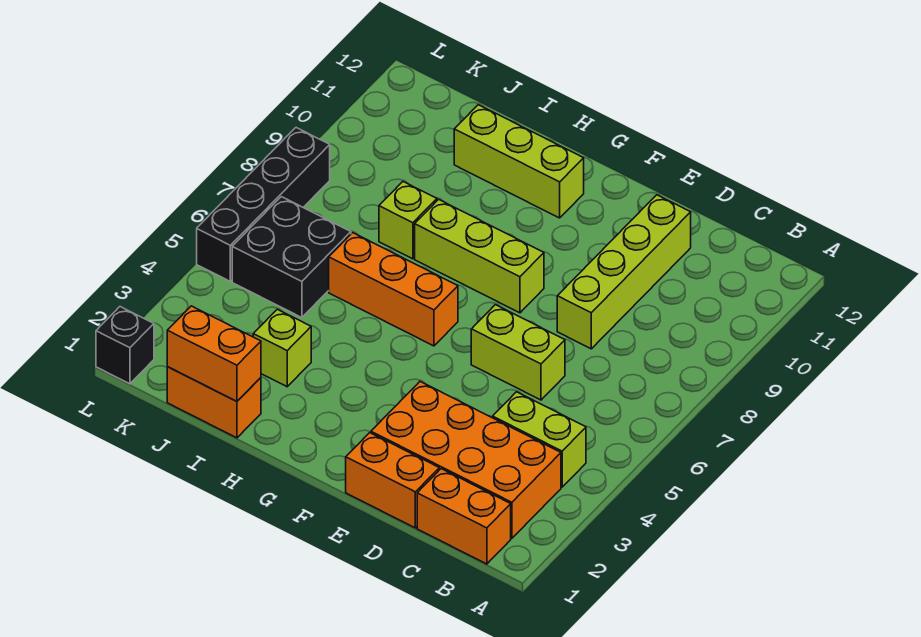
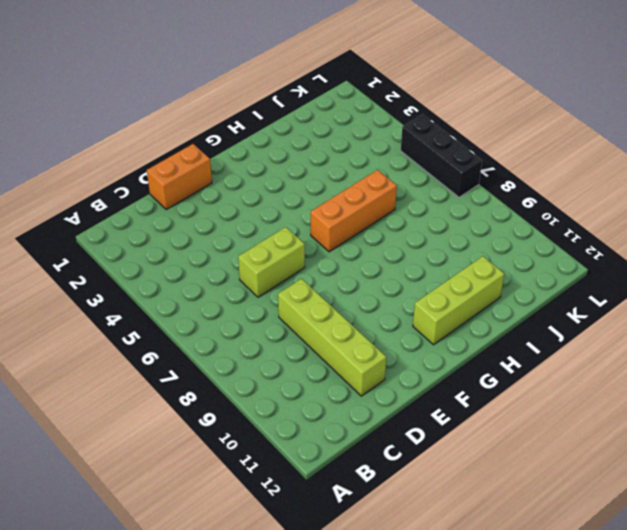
black 1x3 brick [401,115,482,197] -> black 1x4 brick [197,128,330,281]
none -> orange 1x2 brick [417,469,511,564]
none -> orange 2x4 brick [371,382,561,538]
none -> lime 1x2 brick [493,392,586,487]

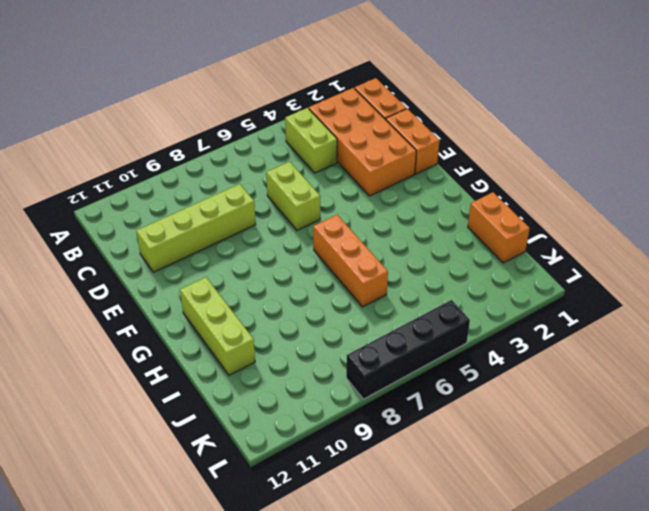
none -> lime 1x3 brick [415,199,544,313]
none -> lime 1x1 brick [253,309,311,387]
none -> lime 1x1 brick [379,182,437,259]

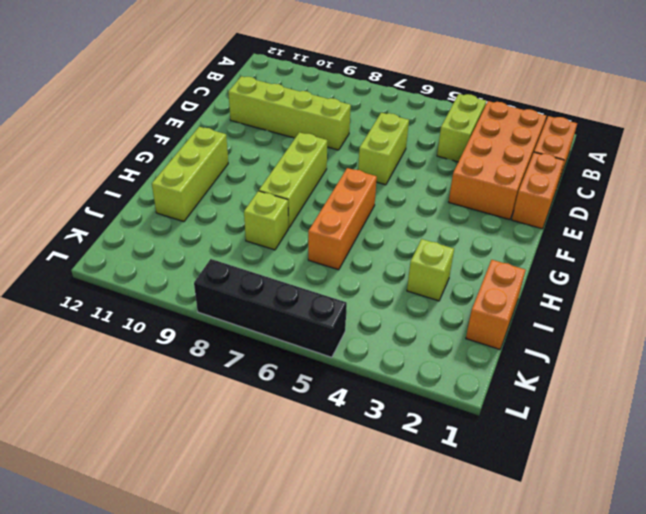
none -> black 2x2 brick [232,197,351,318]
none -> black 1x1 brick [96,307,154,384]
none -> orange 1x2 brick [167,306,261,401]

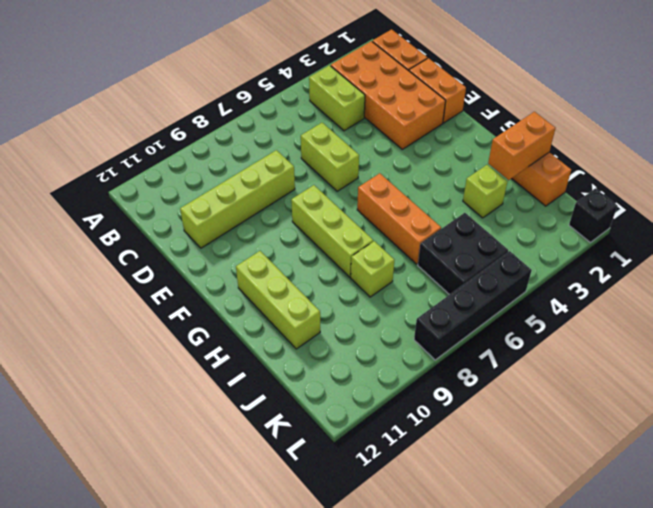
orange 1x2 brick [488,112,555,180] -> orange 1x2 brick turned to [167,306,261,401]

